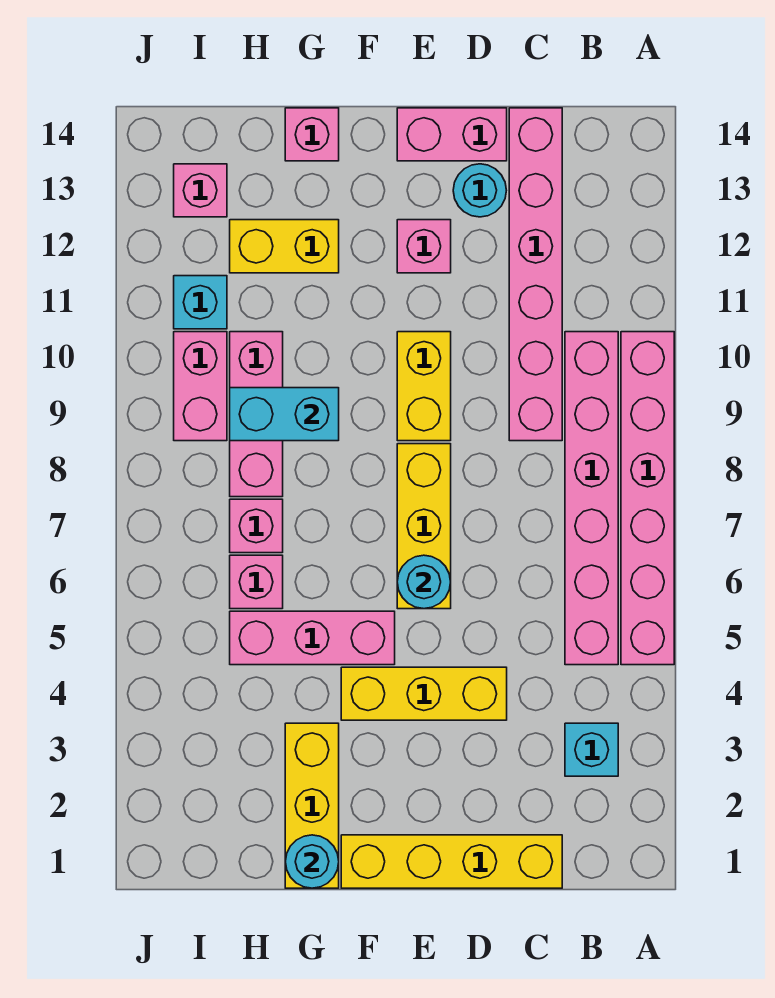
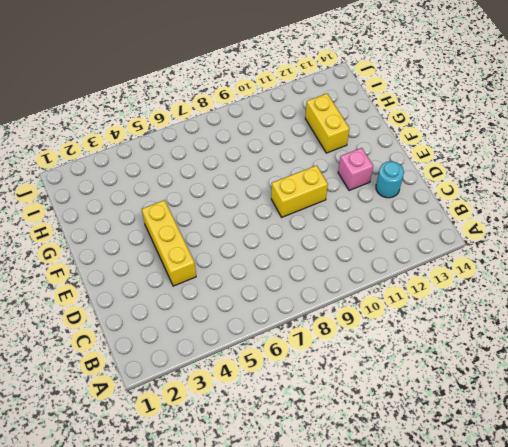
none -> pink 1x6 brick [621,332,674,665]
none -> cyan 1x1 brick [565,723,618,776]
none -> pink 1x6 brick [565,332,618,665]

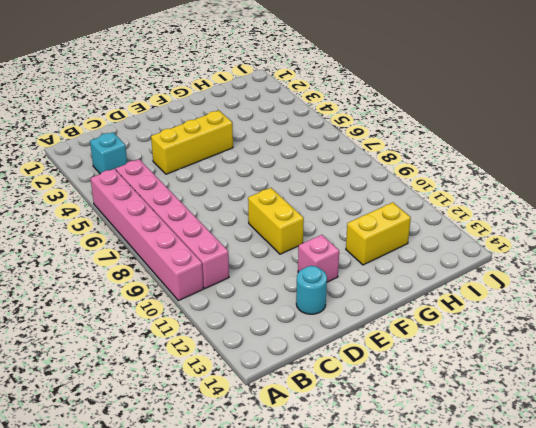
none -> yellow 1x4 brick [341,835,562,888]
none -> pink 1x6 brick [509,108,562,441]
none -> pink 1x2 brick [397,108,507,161]

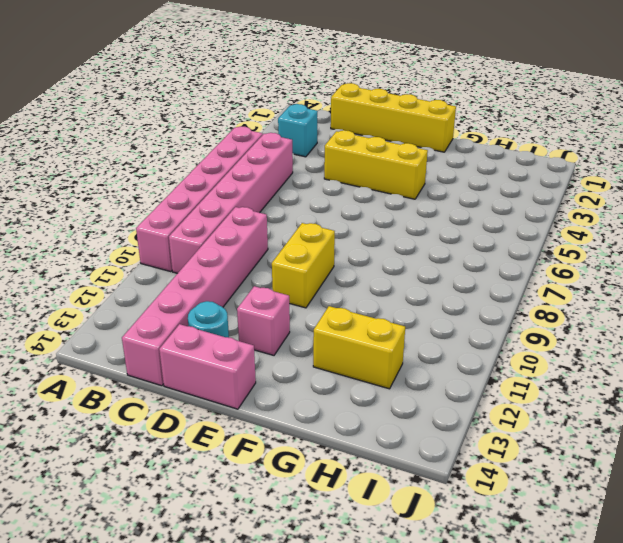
none -> yellow 1x3 brick [397,444,451,609]
none -> pink 1x3 brick [230,611,395,665]
none -> yellow 1x3 brick [285,723,339,888]

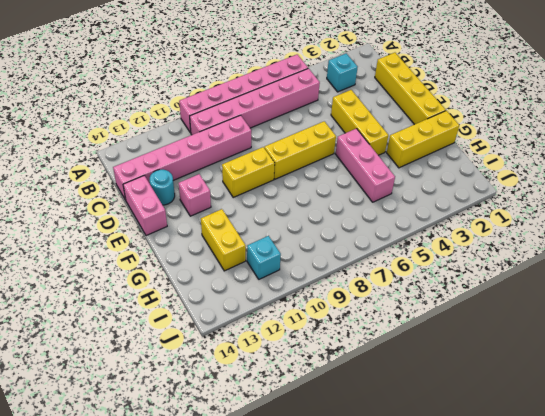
none -> pink 1x1 brick [285,108,339,161]
none -> pink 1x1 brick [230,555,283,609]
none -> pink 1x1 brick [230,499,283,553]

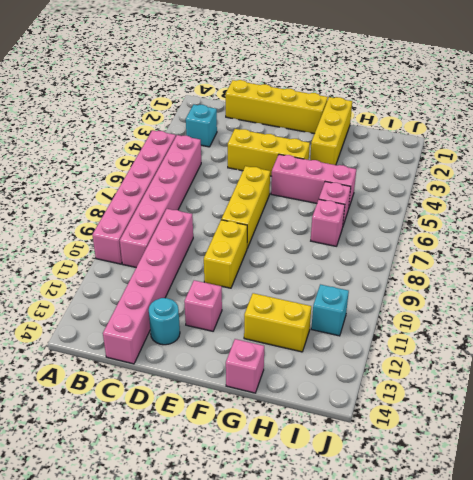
none -> pink 1x2 brick [397,108,507,161]
none -> pink 1x3 brick [230,332,283,497]
none -> pink 1x2 brick [174,332,227,441]

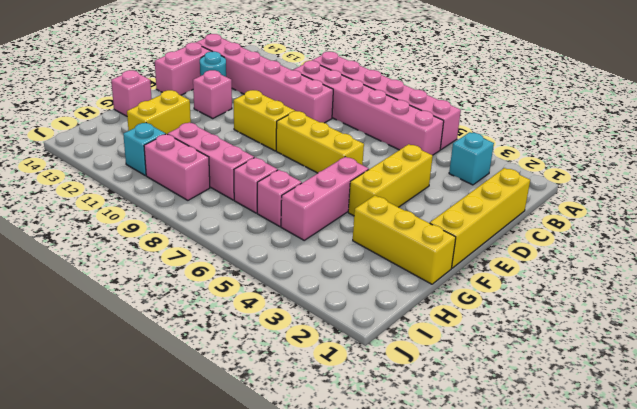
none -> pink 1x1 brick [174,164,227,217]
none -> cyan 1x1 round brick [397,555,451,609]
none -> cyan 1x1 round brick [285,835,339,888]

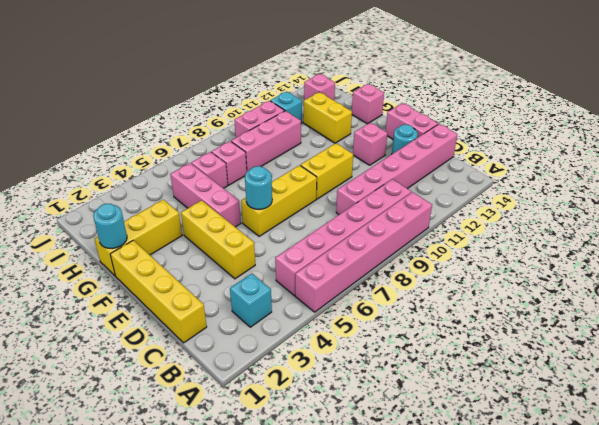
none -> cyan 1x2 brick [230,388,339,441]

